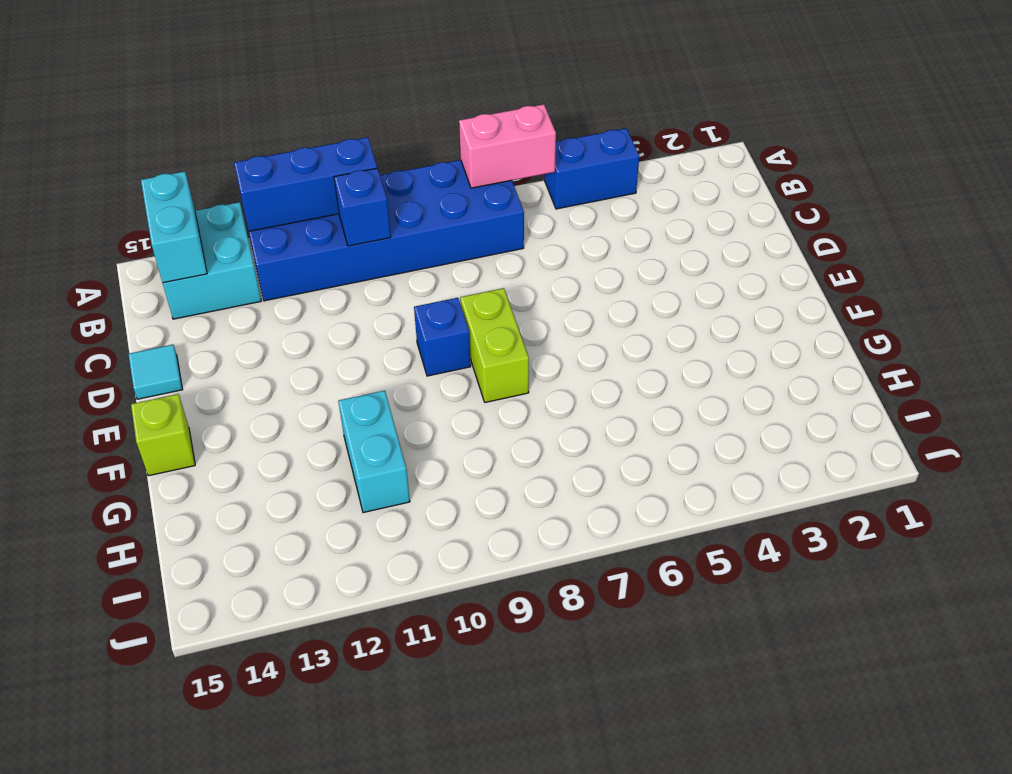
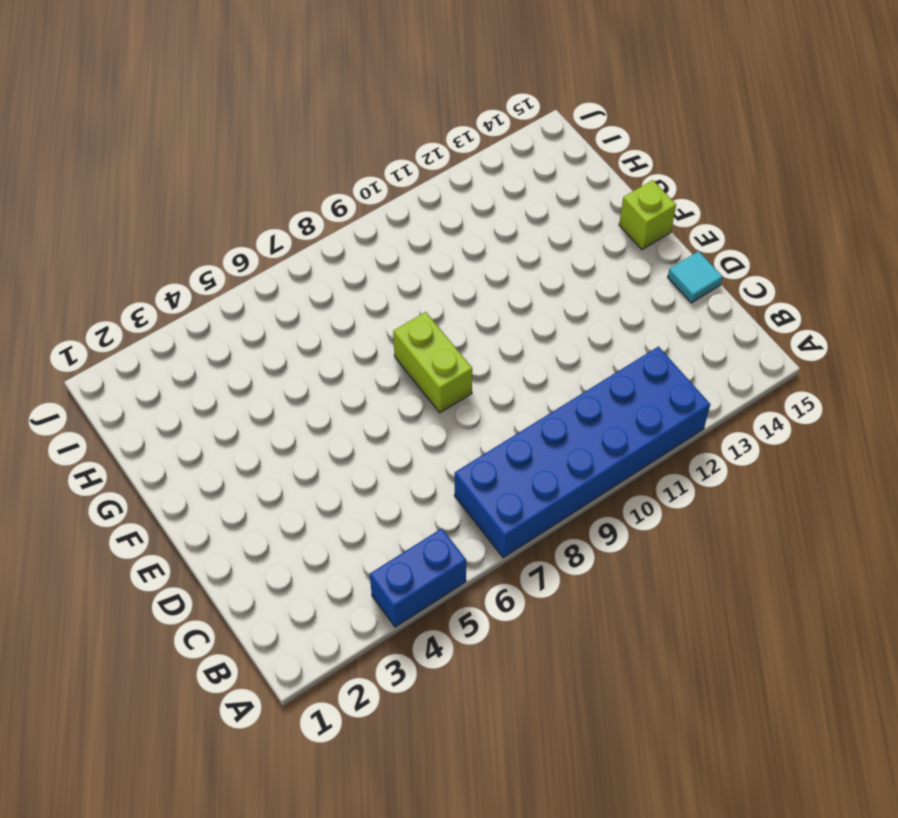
none -> cyan 2x2 brick [163,202,261,319]
none -> blue 1x1 brick [414,298,471,376]
none -> cyan 1x2 brick [338,391,410,513]

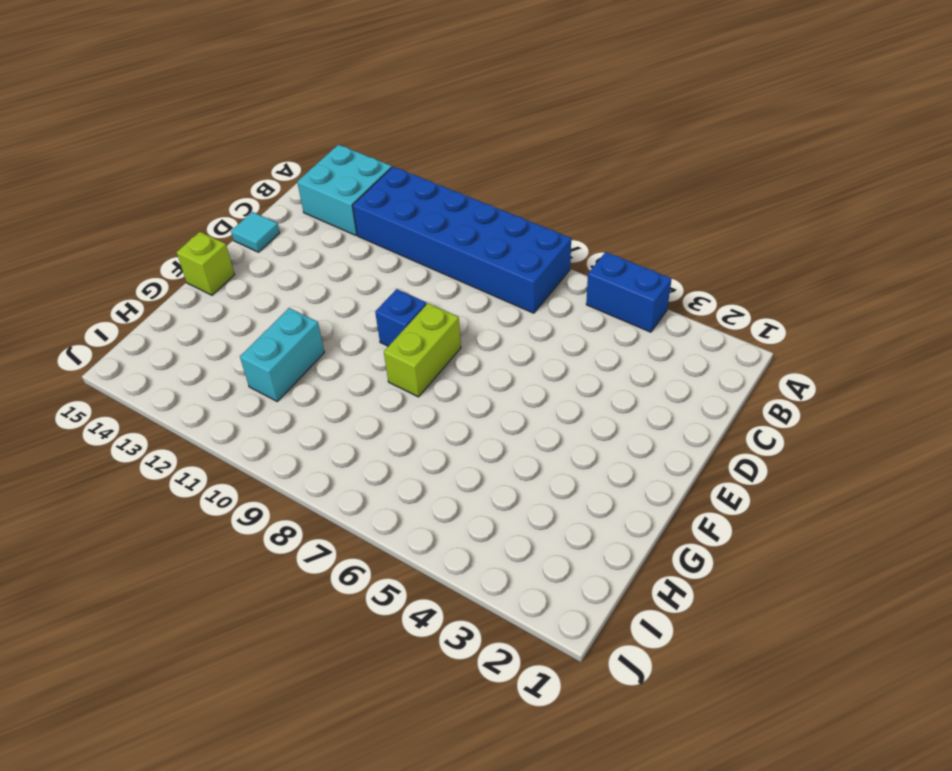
none -> pink 1x2 brick [459,104,556,188]
none -> blue 1x3 brick [234,137,377,231]
none -> cyan 1x2 brick [141,171,207,283]

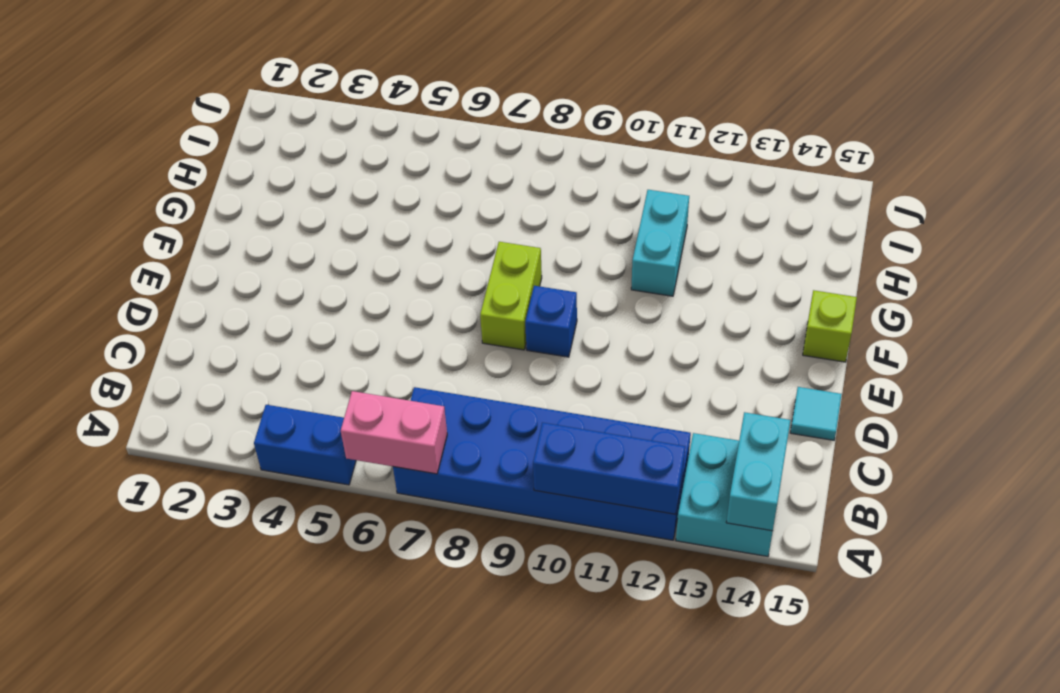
none -> blue 1x1 brick [334,168,391,246]

